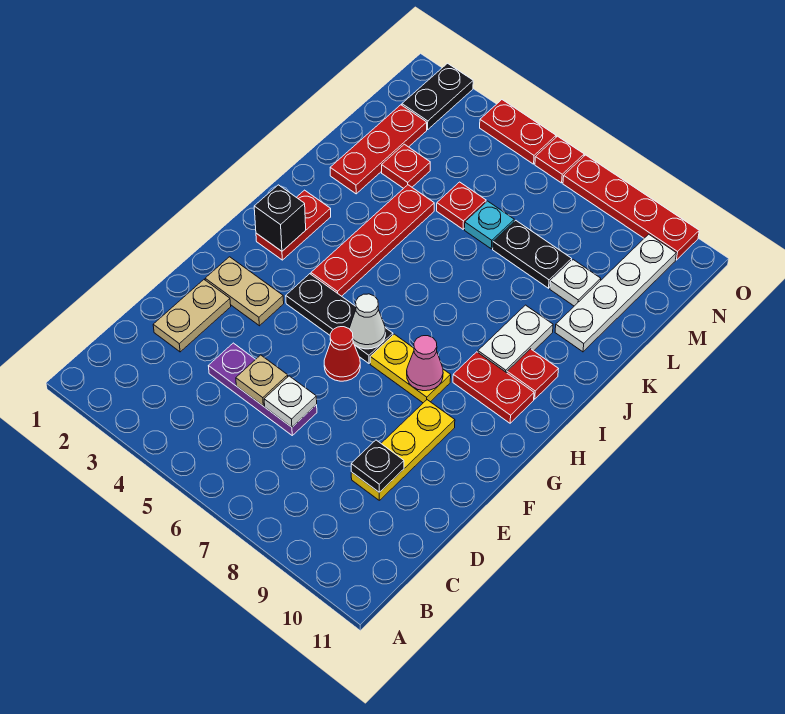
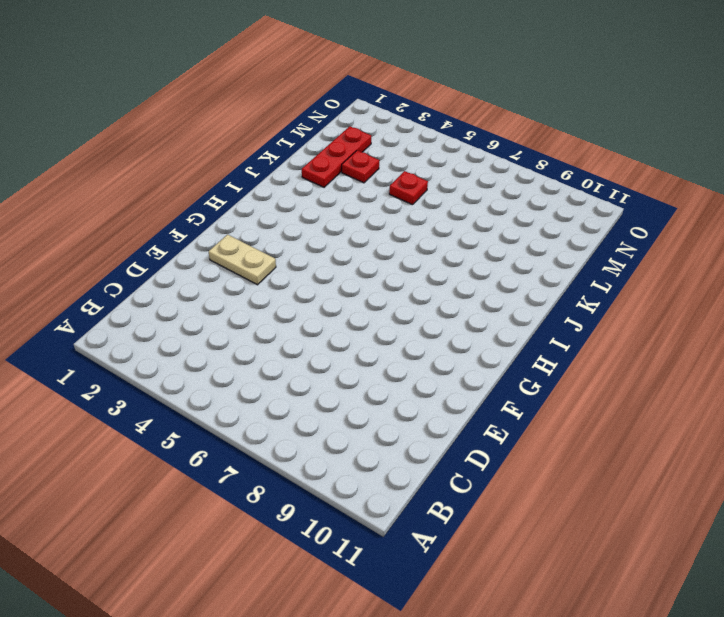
none -> tan 1x2 plate [153,280,231,352]
none -> purple 1x3 plate [209,343,317,435]
none -> yellow 1x3 plate [351,400,455,500]

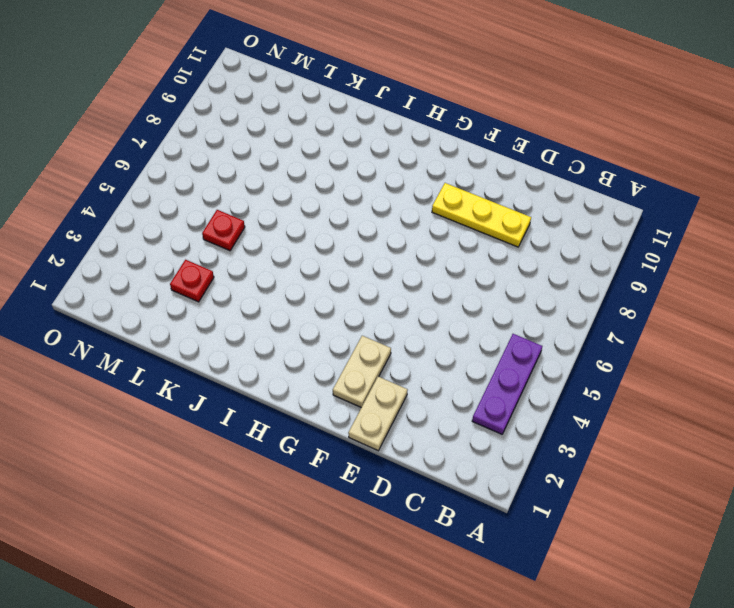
purple 1x3 plate [472,334,542,434] -> purple 1x3 plate moved to [209,343,317,435]
tan 1x2 plate [348,377,407,451] -> tan 1x2 plate turned to [153,280,231,352]
none -> red 1x1 cone [324,327,360,381]
none -> black 1x3 plate [286,274,393,363]
none -> yellow 1x2 plate [370,334,451,403]

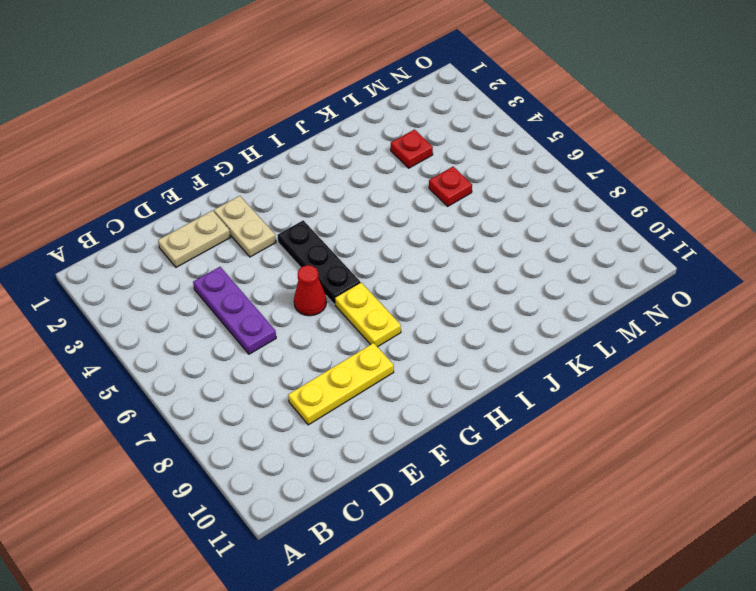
none -> red 1x2 plate [256,190,331,260]
none -> red 1x4 plate [311,185,434,296]
none -> red 1x2 plate [453,352,534,423]

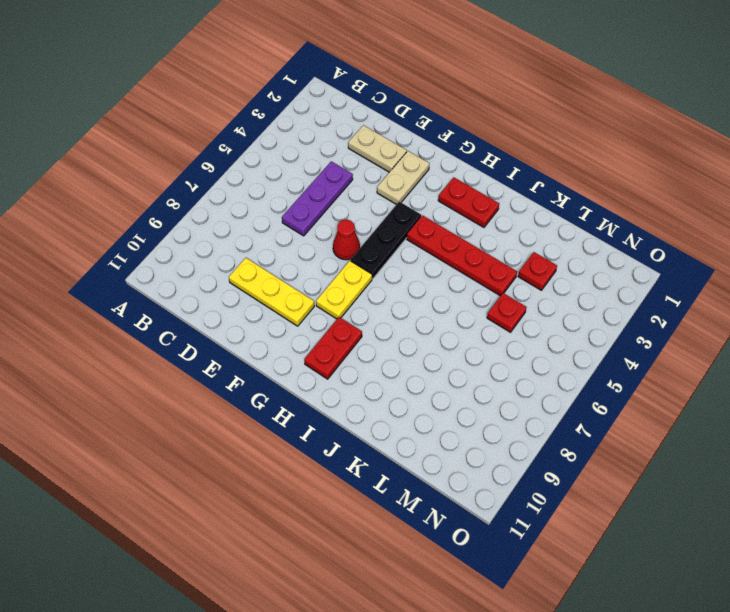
none -> white 1x2 plate [478,305,553,373]
none -> red 1x1 plate [507,349,558,399]
none -> red 1x3 plate [330,105,427,194]

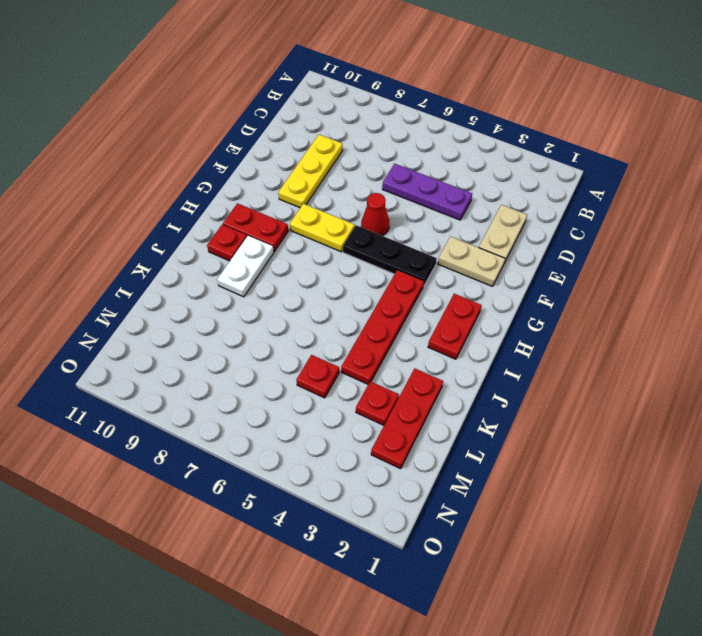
none -> white 1x4 plate [555,234,676,352]
none -> cyan 1x1 plate [465,201,514,249]
none -> black 1x2 plate [493,221,572,288]

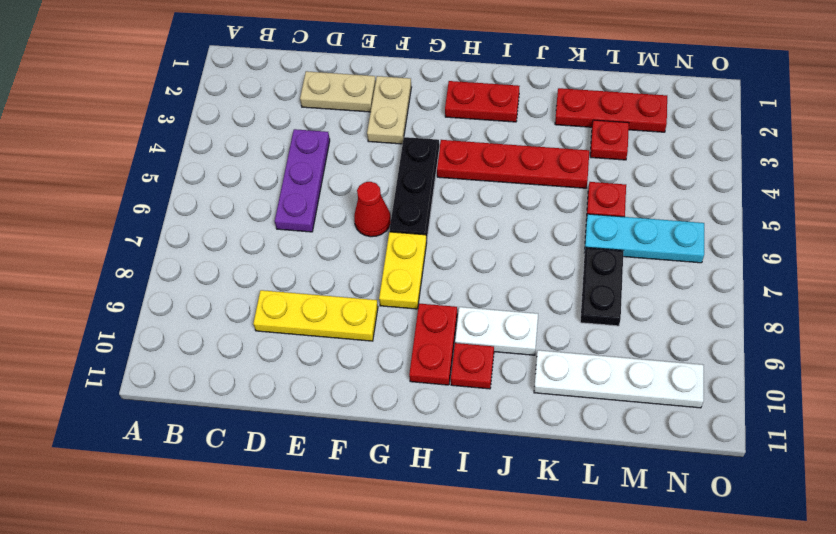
cyan 1x3 plate [585,214,704,263] -> cyan 1x1 plate [465,201,514,249]
none -> white 1x1 plate [550,260,601,306]
none -> black 1x2 plate [402,63,473,130]
none -> red 1x2 plate [480,100,556,164]

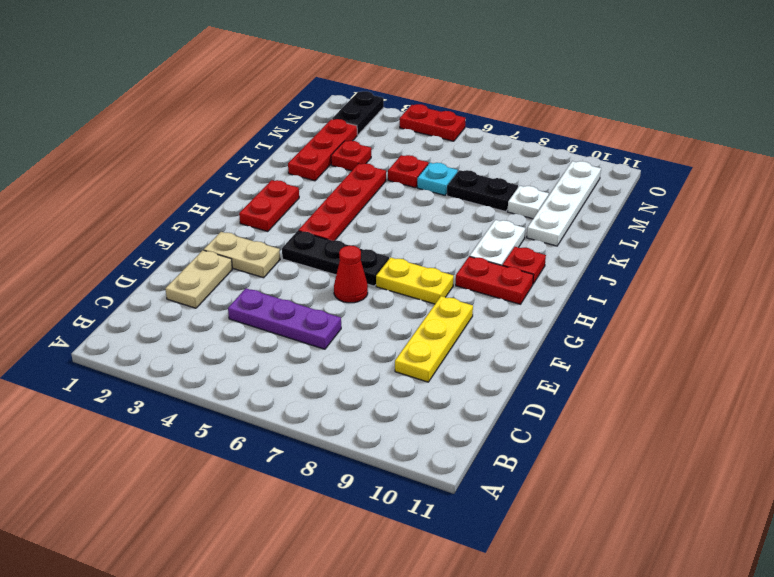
none -> red 1x1 plate [535,136,584,183]
none -> red 1x4 plate [563,155,699,260]
none -> tan 1x1 plate [236,355,288,406]

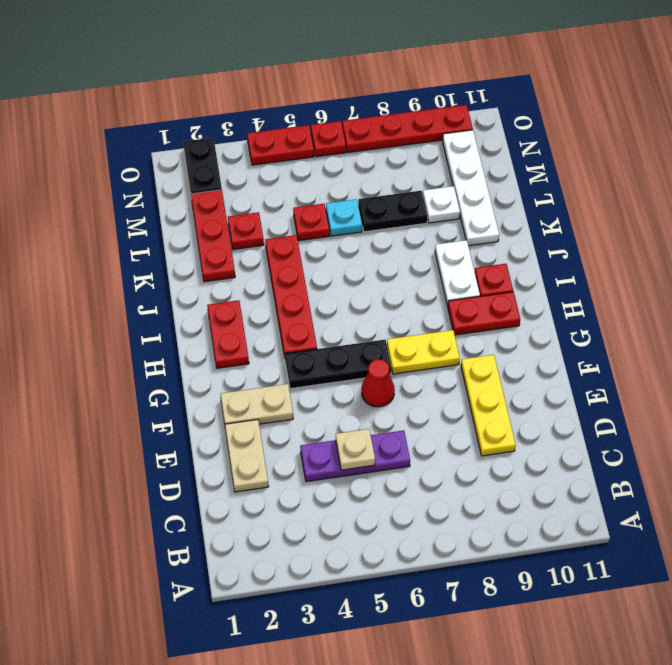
none -> white 1x1 plate [264,376,317,427]
none -> black 1x1 plate [351,440,404,492]
none -> white 1x1 cone [349,294,385,349]

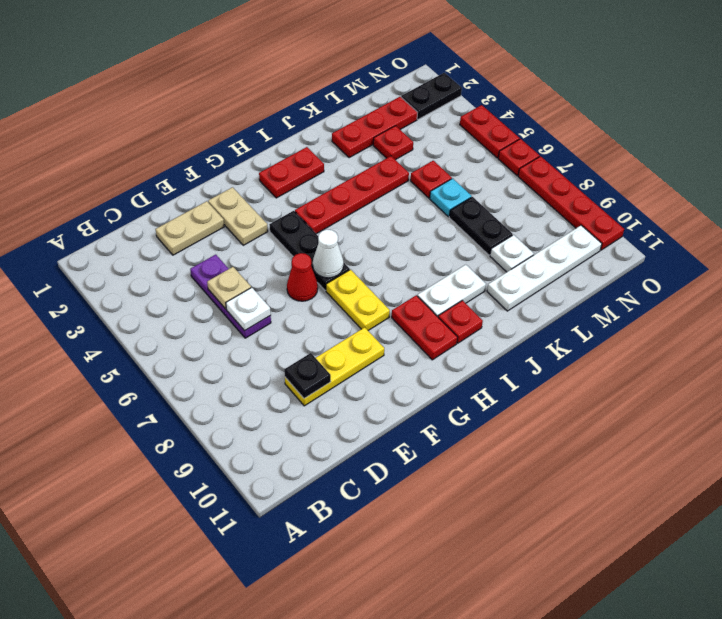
none -> pink 1x1 cone [407,336,443,391]
none -> black 1x1 brick [254,185,306,251]

